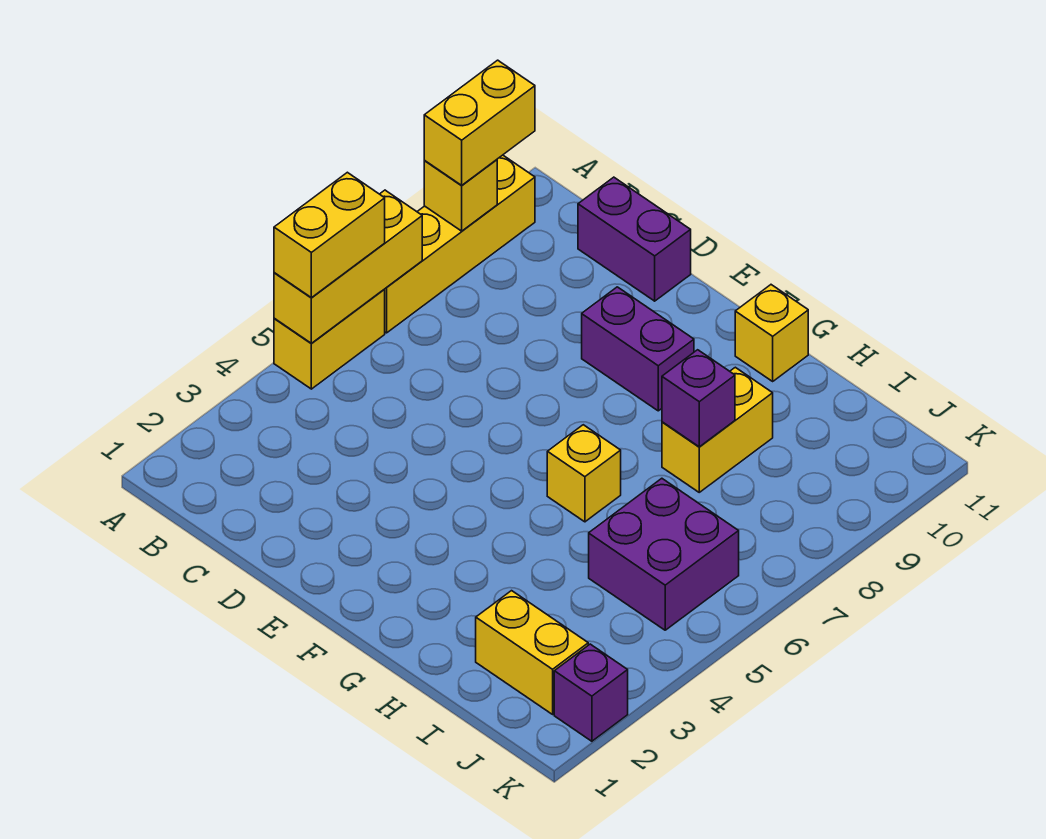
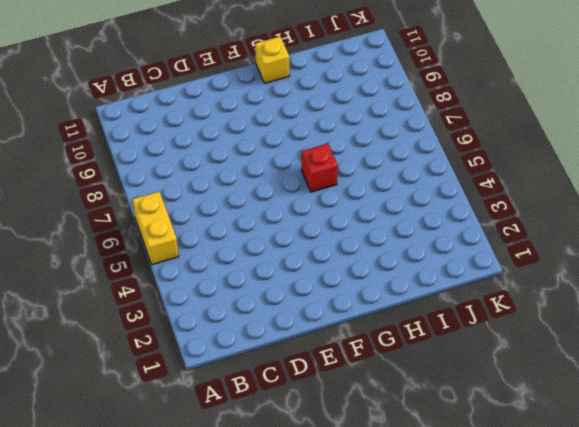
red 1x1 brick [302,144,338,192] -> yellow 1x1 brick [547,425,621,522]
none -> yellow 1x4 brick [385,155,535,333]
none -> purple 1x2 brick [578,177,691,301]
none -> purple 1x2 brick [582,287,694,411]

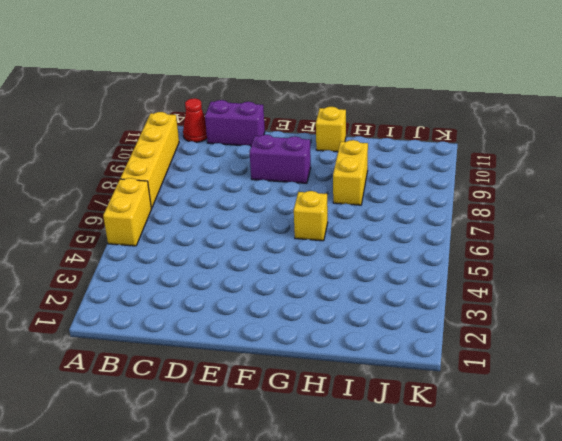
red 1x1 cone [183,98,207,142] -> none
none -> yellow 1x2 brick [476,591,588,714]
none -> purple 2x2 brick [589,478,739,630]
none -> purple 1x1 brick [554,644,628,741]

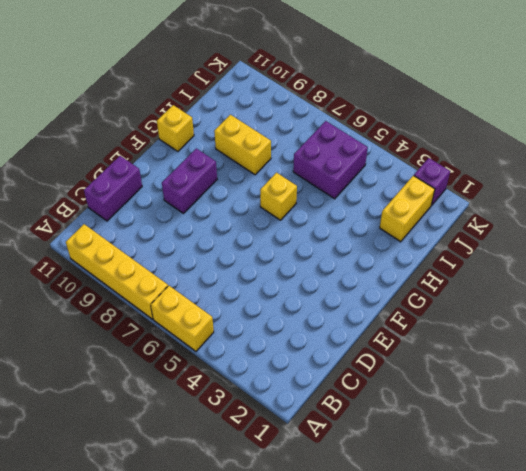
none -> yellow 1x3 brick [274,190,422,344]
none -> yellow 1x1 brick [424,160,497,231]
none -> purple 1x1 brick [662,350,735,447]

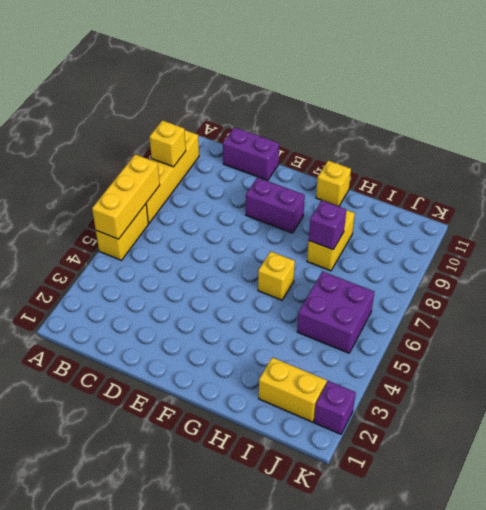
none -> yellow 1x2 brick [274,172,385,298]
none -> yellow 1x2 brick [424,60,535,185]

